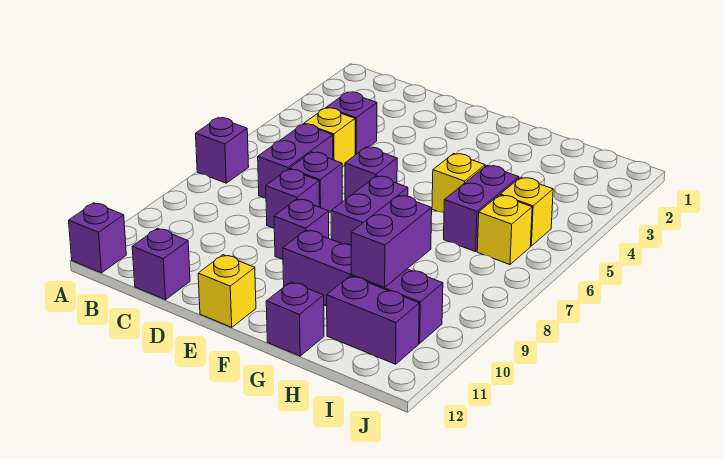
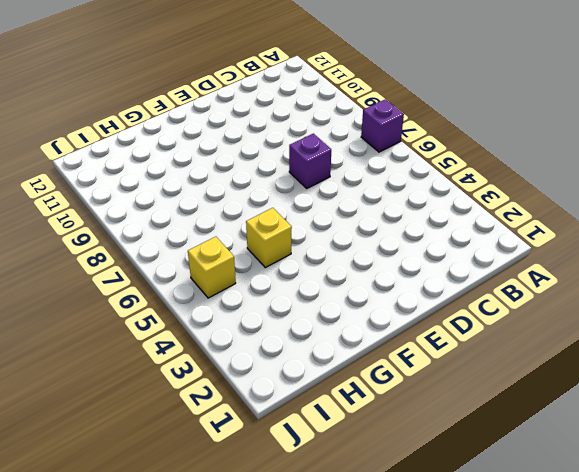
none -> purple 1x1 brick [69,203,126,273]
none -> purple 1x1 brick [326,92,377,155]
none -> yellow 1x1 brick [304,108,355,167]

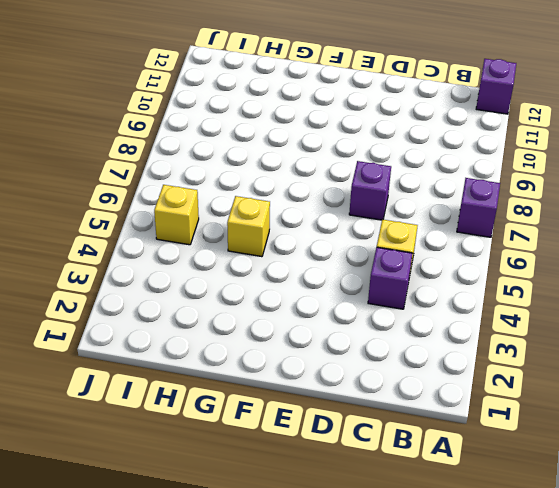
none -> purple 1x2 brick [258,124,333,198]
none -> purple 1x1 brick [132,228,190,300]
none -> purple 1x1 brick [266,169,319,228]

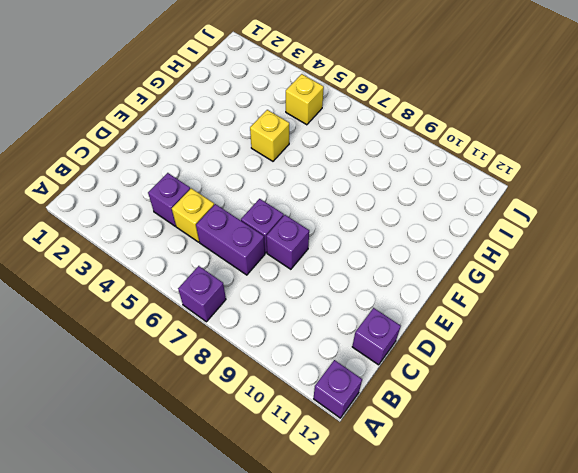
none -> purple 1x1 brick [345,147,397,200]
none -> purple 1x1 brick [274,199,329,260]
none -> yellow 1x1 brick [198,255,256,327]

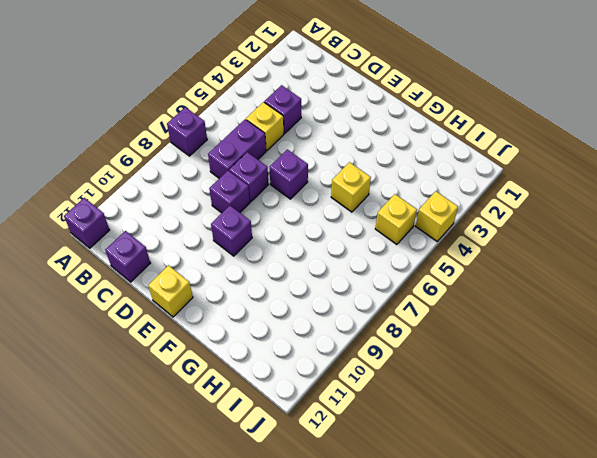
yellow 1x1 brick [416,191,458,241] -> yellow 1x1 brick moved to [477,195,532,265]
none -> purple 1x2 brick [331,176,408,245]
none -> purple 1x4 brick [283,230,443,343]
none -> purple 1x1 brick [266,282,324,356]

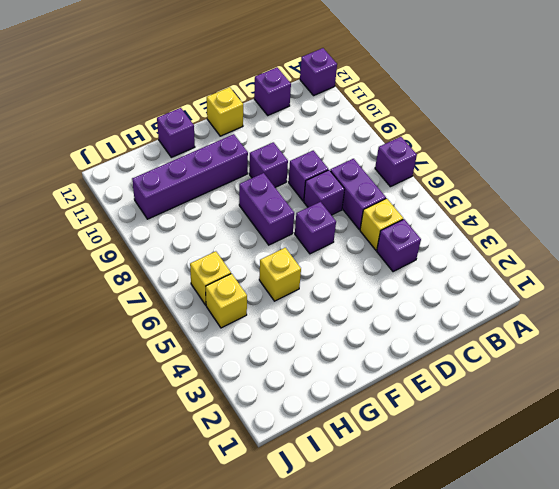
none -> purple 1x2 brick [444,166,519,252]
none -> purple 1x2 brick [327,276,419,364]
none -> purple 1x2 brick [351,195,432,287]

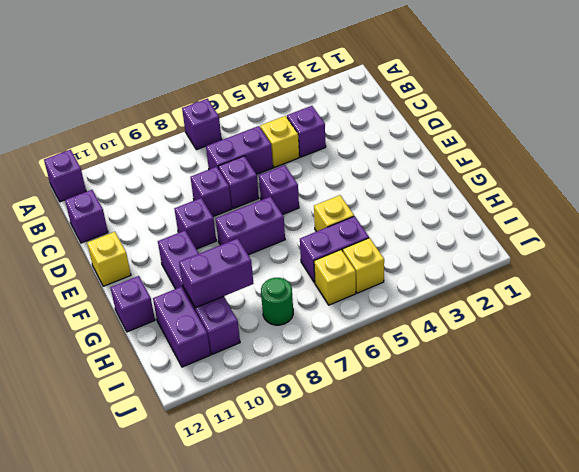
green 1x1 round brick [261,278,293,325] -> none

